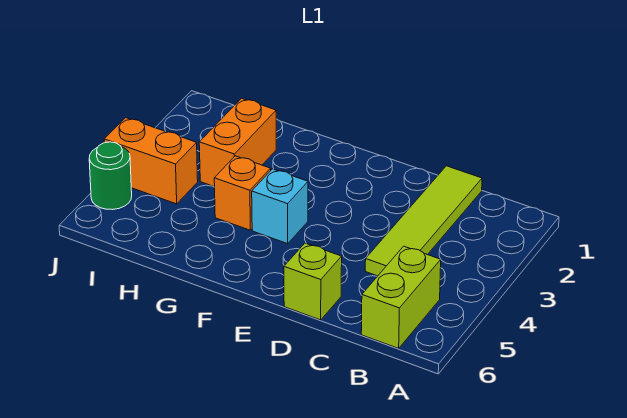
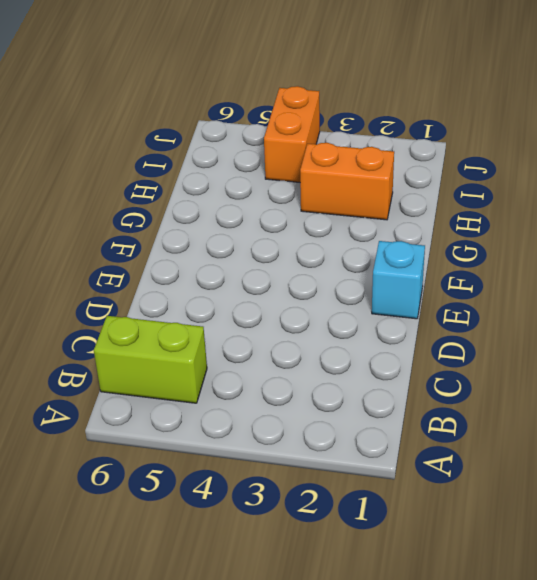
cyan 1x1 brick [372,241,425,319] -> cyan 1x1 brick moved to [252,169,308,244]
none -> lime 1x4 tile [365,166,482,276]
none -> lime 1x1 brick [284,243,342,320]

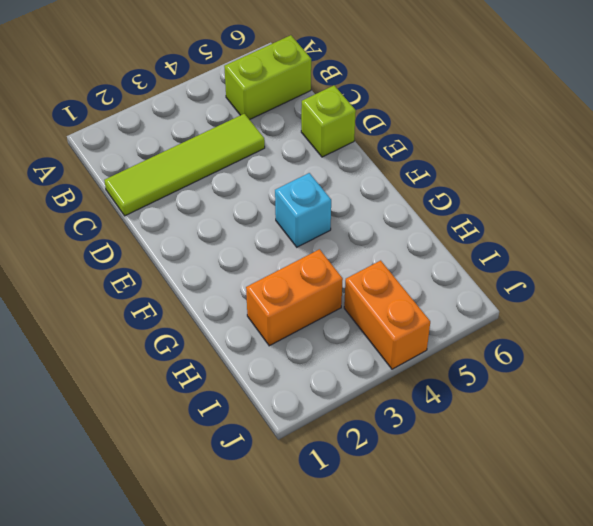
none -> orange 1x1 brick [214,156,271,230]
none -> green 1x1 round brick [89,142,132,210]

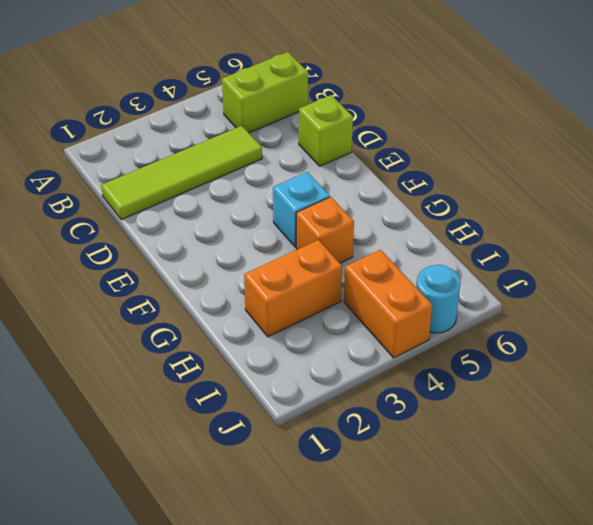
cyan 1x1 round brick [416,265,461,333] -> green 1x1 round brick [89,142,132,210]

